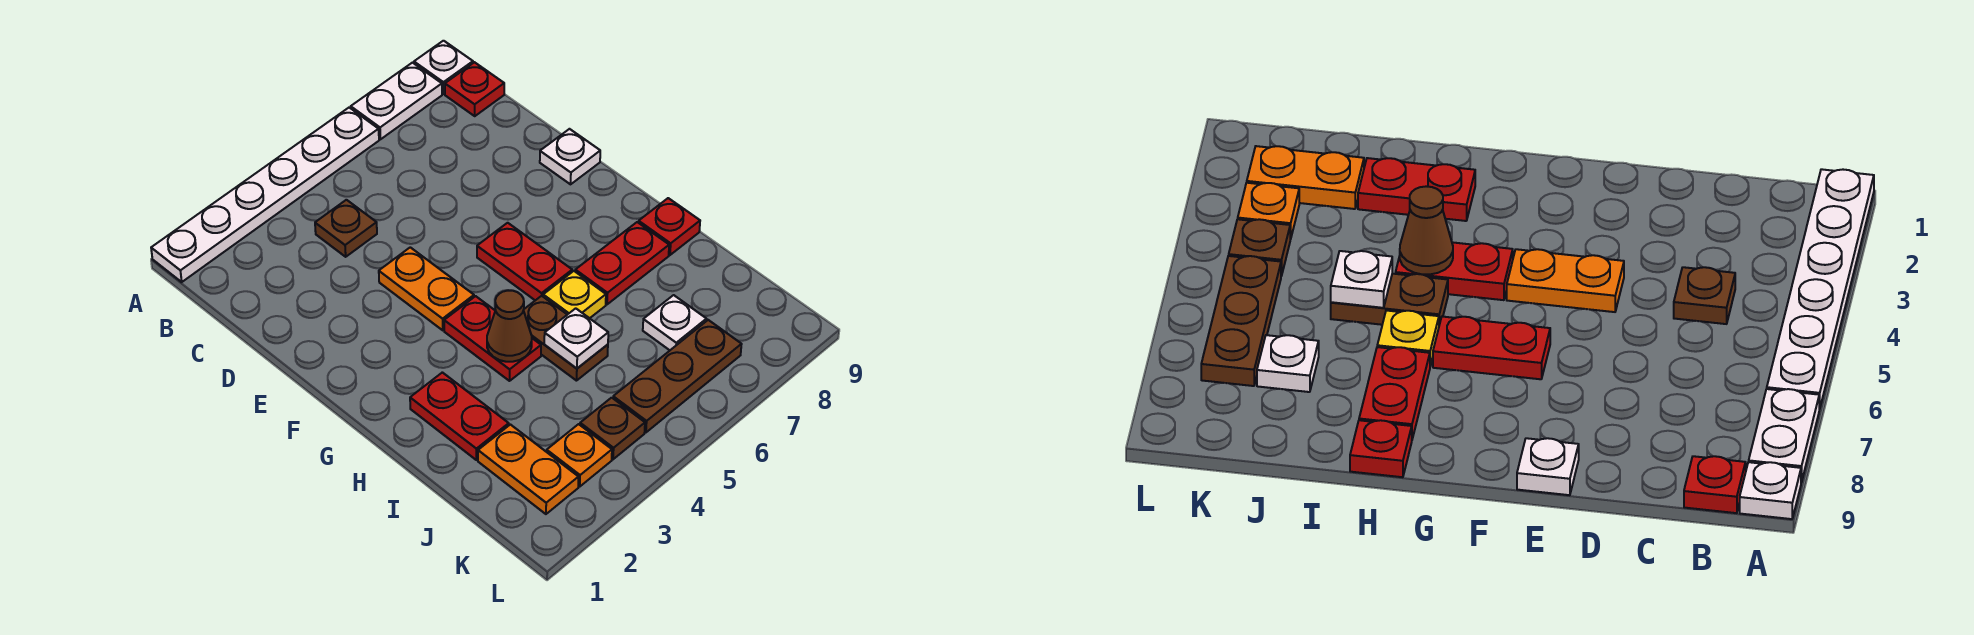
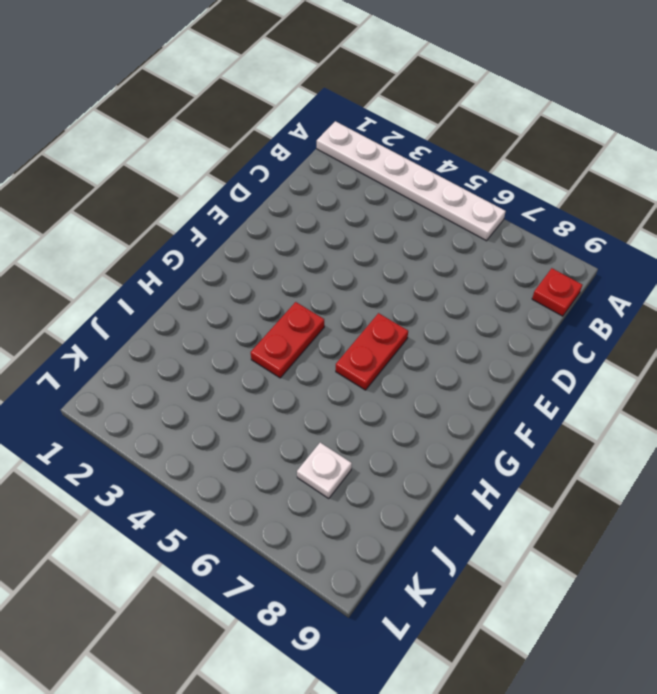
none -> white 1x2 plate [351,63,442,139]
none -> white 1x1 plate [414,41,473,94]
none -> brown 1x1 plate [315,200,377,257]

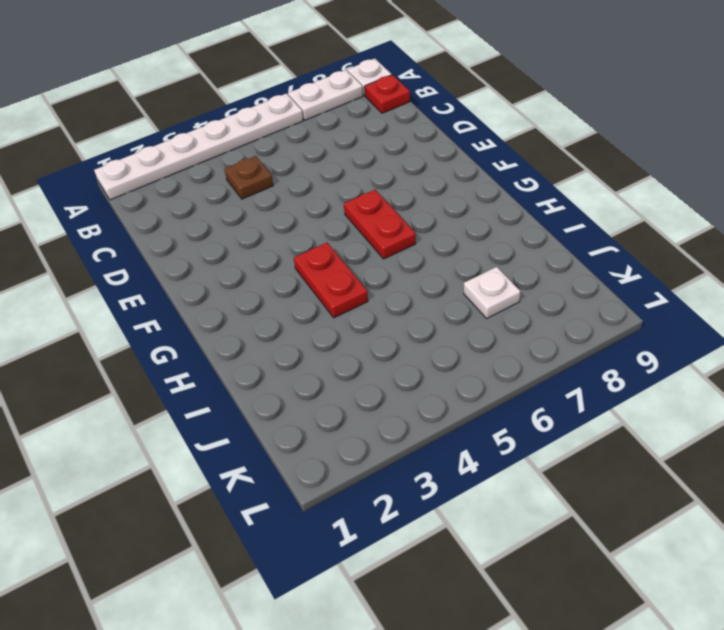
none -> orange 1x2 plate [379,247,474,330]
none -> white 1x1 plate [540,129,600,184]
none -> red 1x2 plate [410,372,509,460]

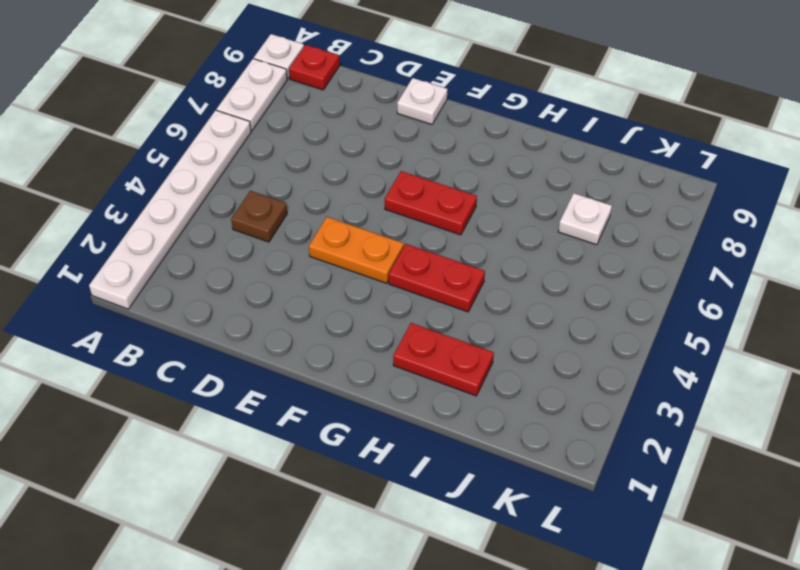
none -> brown 1x2 plate [523,296,608,381]
none -> yellow 1x1 plate [543,271,606,318]
none -> red 1x2 plate [575,222,669,304]

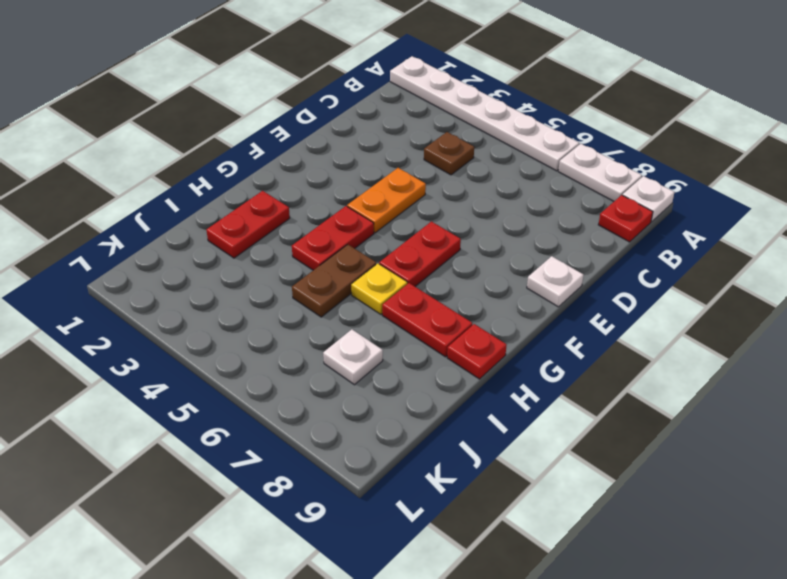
none -> orange 1x2 plate [478,425,579,514]
none -> orange 1x1 plate [547,424,612,486]
none -> brown 1x1 plate [580,398,645,459]

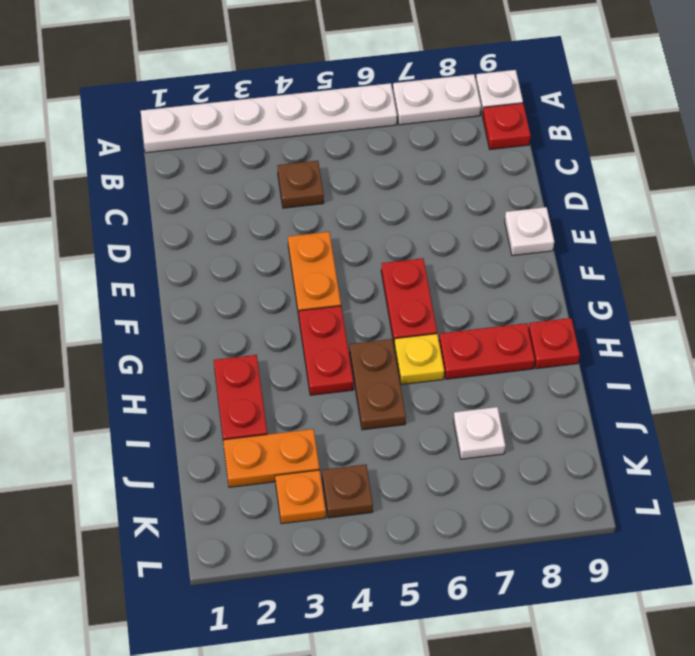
orange 1x2 plate [223,429,320,487] -> orange 1x2 plate turned to [478,425,579,514]
none -> brown 1x3 plate [613,320,742,432]
none -> brown 1x1 cone [487,291,532,362]
none -> white 1x1 plate [544,308,608,369]

